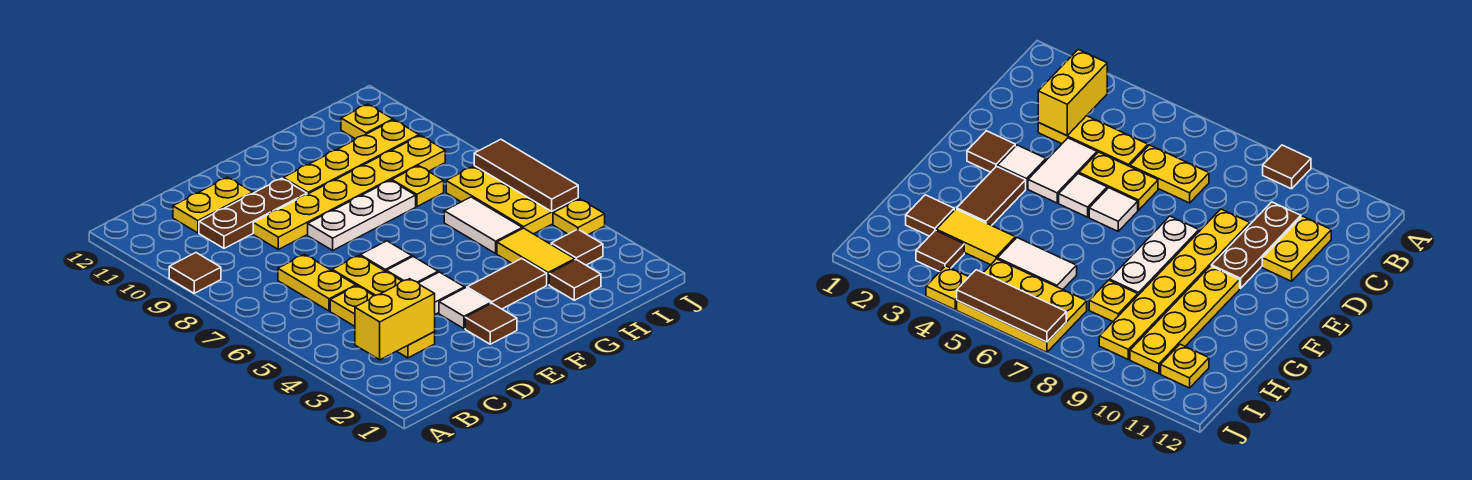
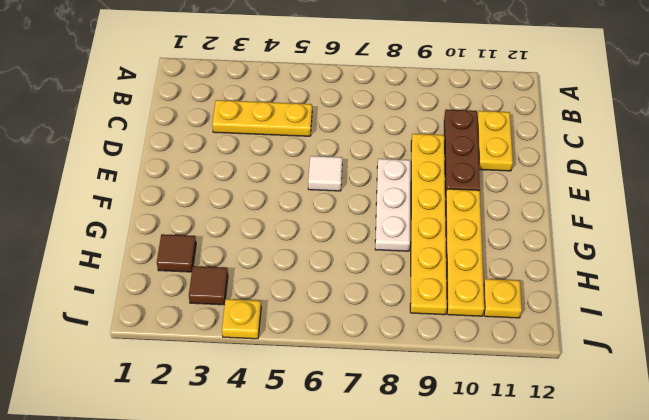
none -> brown 1x1 tile [169,253,221,293]
none -> yellow 1x2 plate [278,255,356,311]
none -> white 1x2 tile [419,272,464,314]

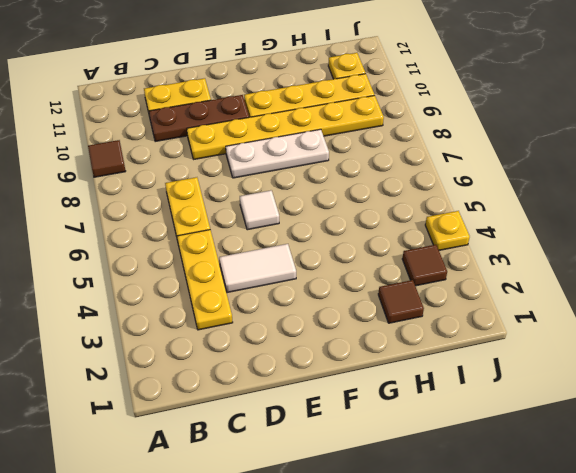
none -> yellow 1x2 plate [332,256,401,296]
none -> brown 1x1 tile [465,304,517,344]
none -> white 1x1 tile [439,288,491,329]

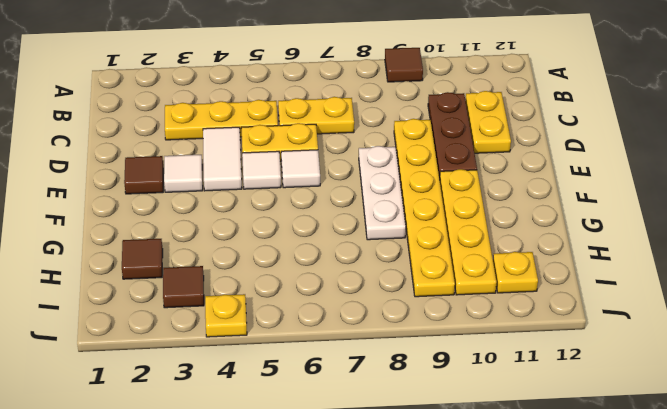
none -> brown 1x2 tile [467,259,547,309]
none -> yellow 1x2 tile [497,228,575,285]
none -> white 1x2 tile [444,197,522,253]

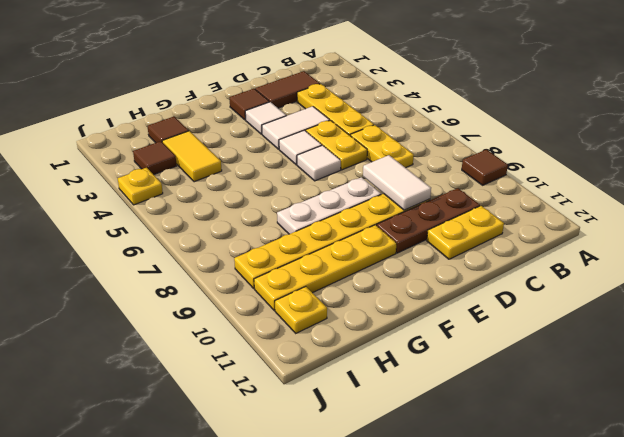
brown 1x2 tile [255,71,320,108] -> brown 1x2 tile moved to [467,259,547,309]
white 1x2 tile [363,155,431,210] -> white 1x2 tile moved to [444,197,522,253]
none -> yellow 1x1 plate [392,166,444,207]
none -> yellow 2x3 plate [446,166,578,234]
none -> yellow 1x2 brick [355,279,435,360]

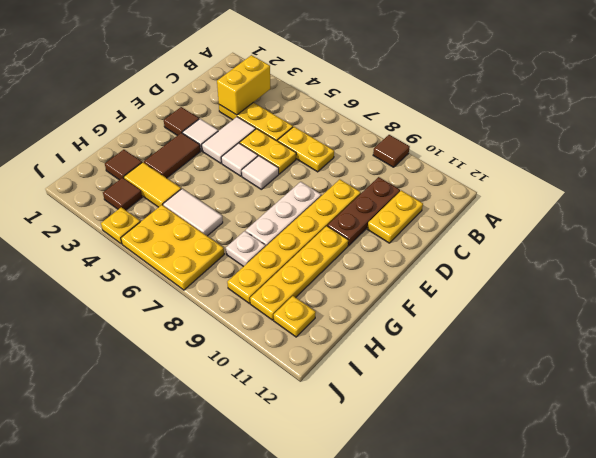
white 1x1 plate [226,231,266,267] -> yellow 1x1 plate [392,166,444,207]
none -> brown 1x3 tile [474,139,578,211]

